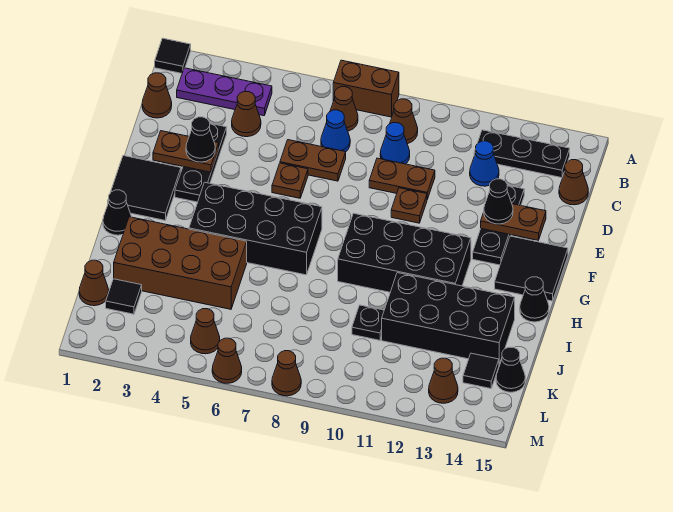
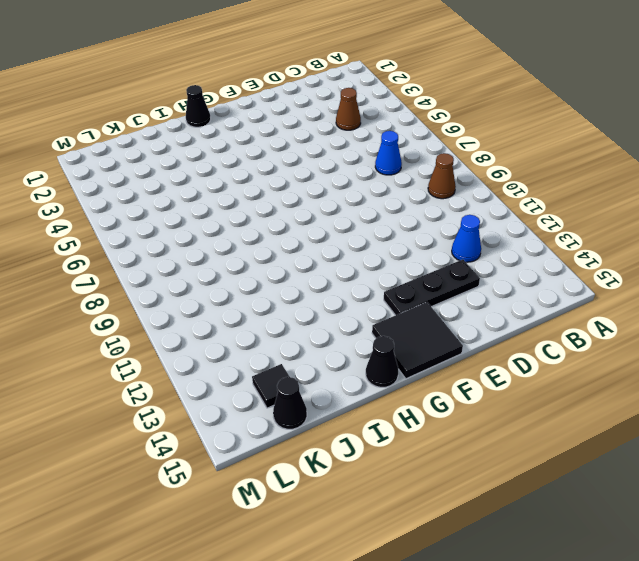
none -> black 1x1 tile [155,38,191,73]
none -> brown 1x2 brick [333,60,399,117]
none -> purple 1x3 plate [177,68,272,116]
none -> brown 1x1 cone [330,87,358,131]

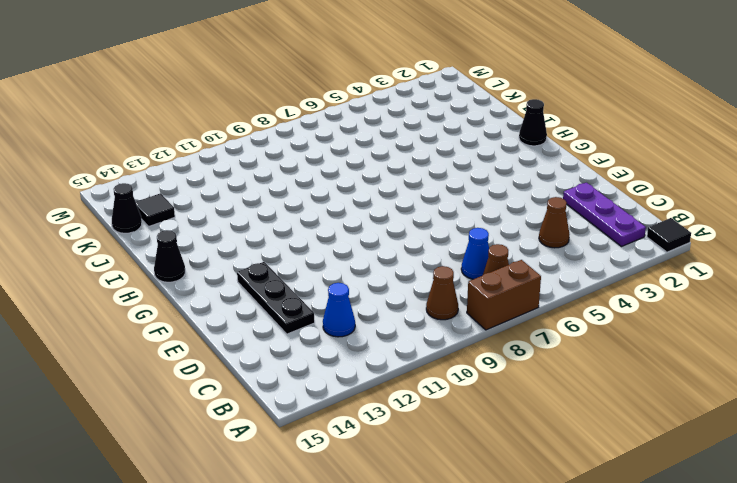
purple 1x3 plate [563,183,646,246] -> purple 1x3 plate turned to [177,68,272,116]
none -> black 1x3 plate [474,130,570,178]
none -> brown 1x1 cone [142,73,172,118]
none -> blue 1x1 cone [380,123,410,164]
none -> brown 1x1 cone [559,160,588,205]

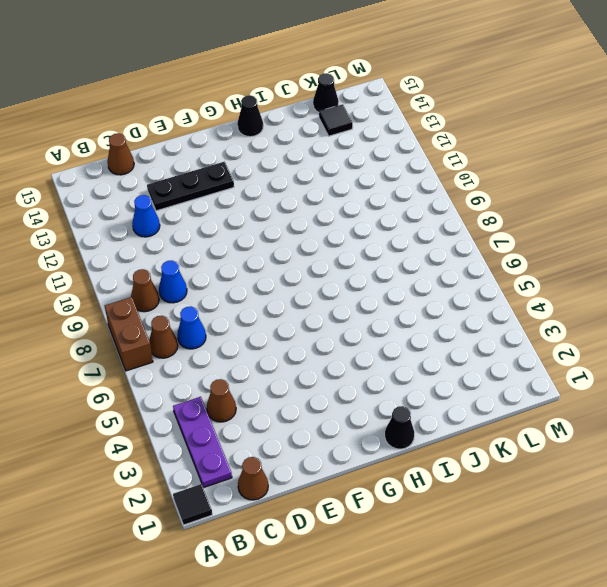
none -> black 1x3 plate [474,130,570,178]
none -> black 1x3 plate [175,123,227,202]
none -> brown 1x2 plate [280,140,346,181]
none -> brown 1x2 plate [369,158,435,199]

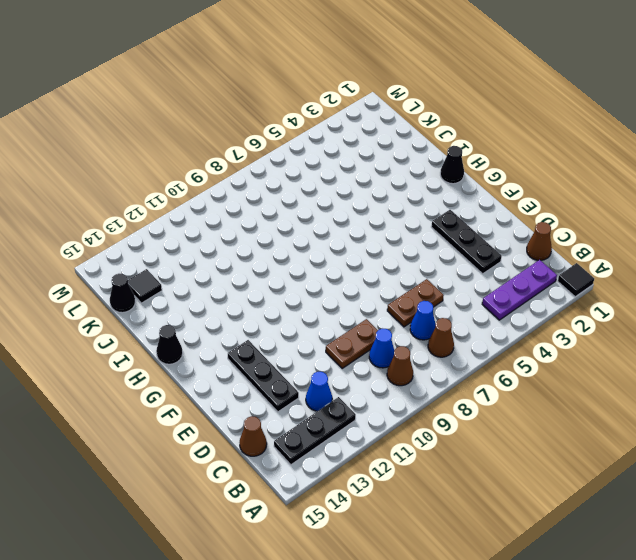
none -> brown 1x2 brick [333,60,399,117]
none -> brown 1x1 cone [232,92,261,137]
none -> brown 1x1 plate [272,163,308,198]
none -> brown 1x1 plate [391,188,427,223]

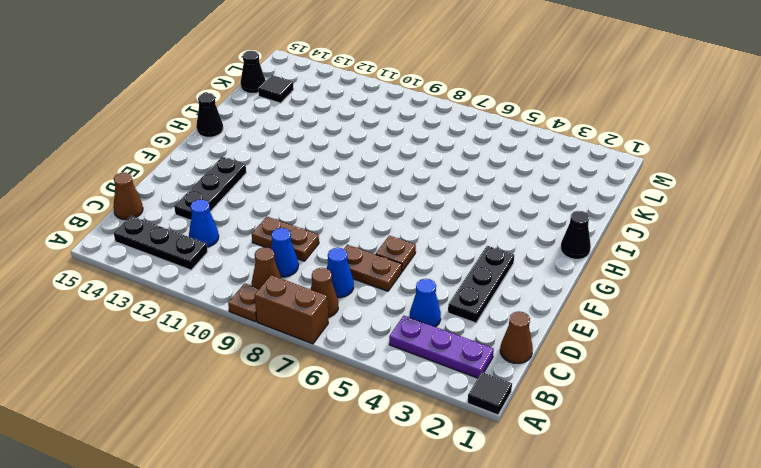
brown 1x1 plate [228,283,259,322] -> brown 1x1 plate moved to [391,188,427,223]
blue 1x1 cone [410,279,441,327] -> brown 1x1 cone [232,92,261,137]
none -> black 2x2 tile [108,156,181,220]
none -> black 2x2 tile [495,236,568,301]
none -> black 2x4 brick [189,182,322,275]
none -> black 2x4 brick [338,213,471,292]

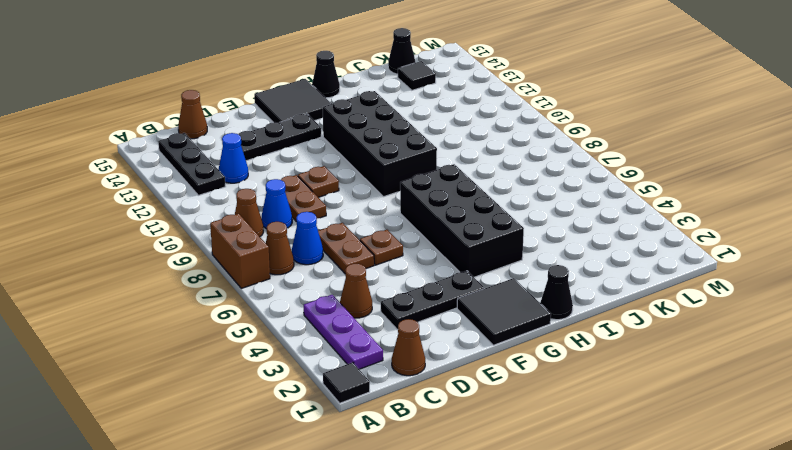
none -> brown 2x4 brick [114,217,247,309]
none -> black 2x4 brick [382,273,515,364]
none -> black 1x1 plate [352,305,384,340]
none -> brown 1x1 cone [79,260,109,306]

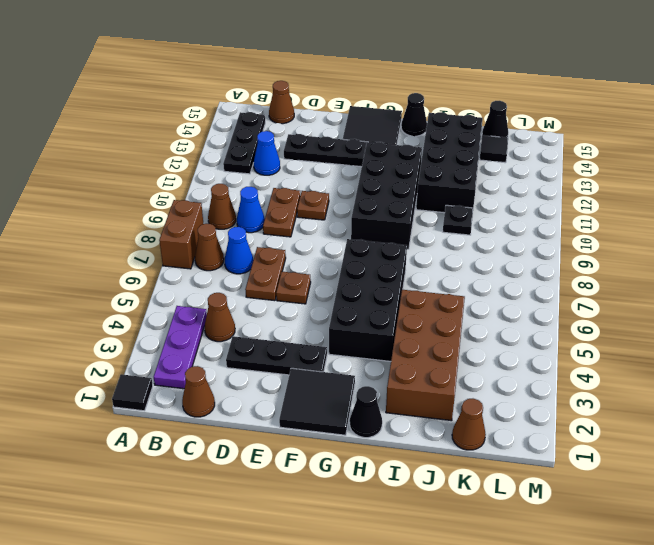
none -> black 1x1 tile [106,279,142,314]
none -> brown 1x1 cone [191,309,220,354]
none -> brown 1x1 cone [429,358,458,403]
none -> brown 1x1 cone [212,338,242,383]

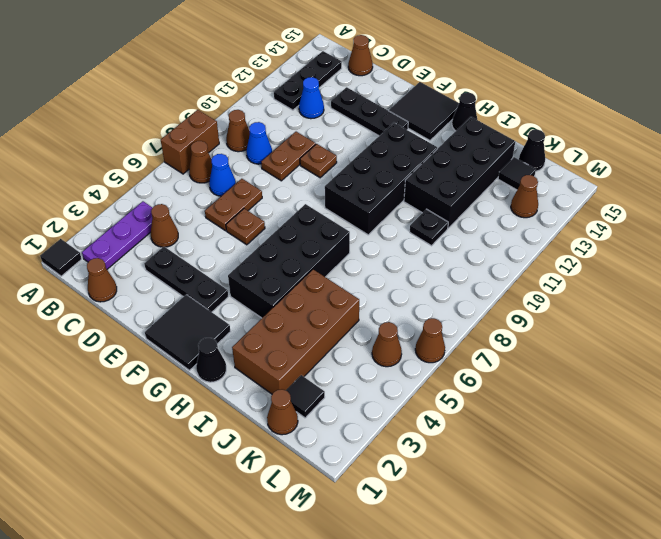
none -> brown 1x1 cone [272,351,301,396]
none -> brown 1x2 plate [153,131,219,172]
none -> brown 1x2 plate [481,204,546,240]
none -> black 1x1 cone [186,117,215,162]

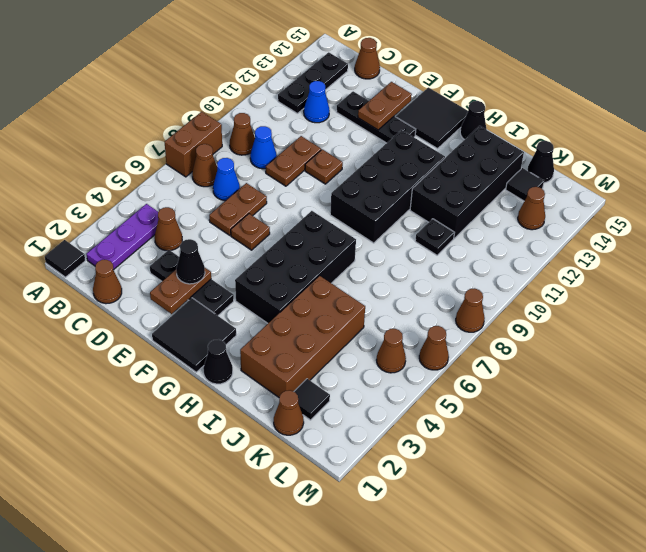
none -> black 1x1 cone [484,179,513,224]

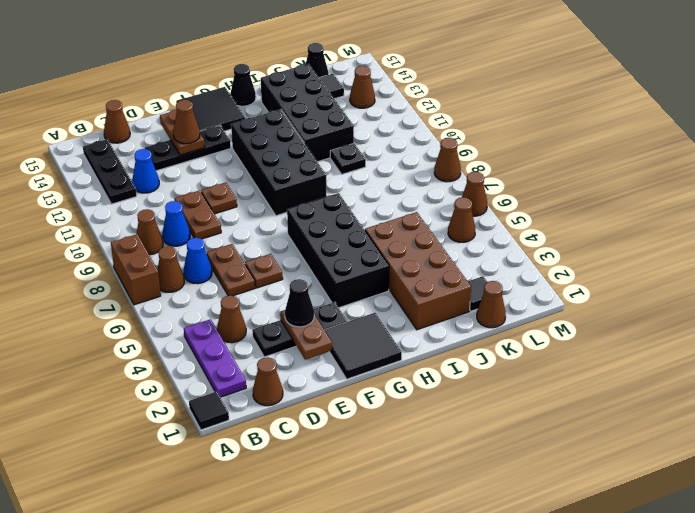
brown 1x1 cone [173,100,200,144] -> black 1x1 cone [484,179,513,224]
none -> black 1x1 cone [103,190,131,235]

